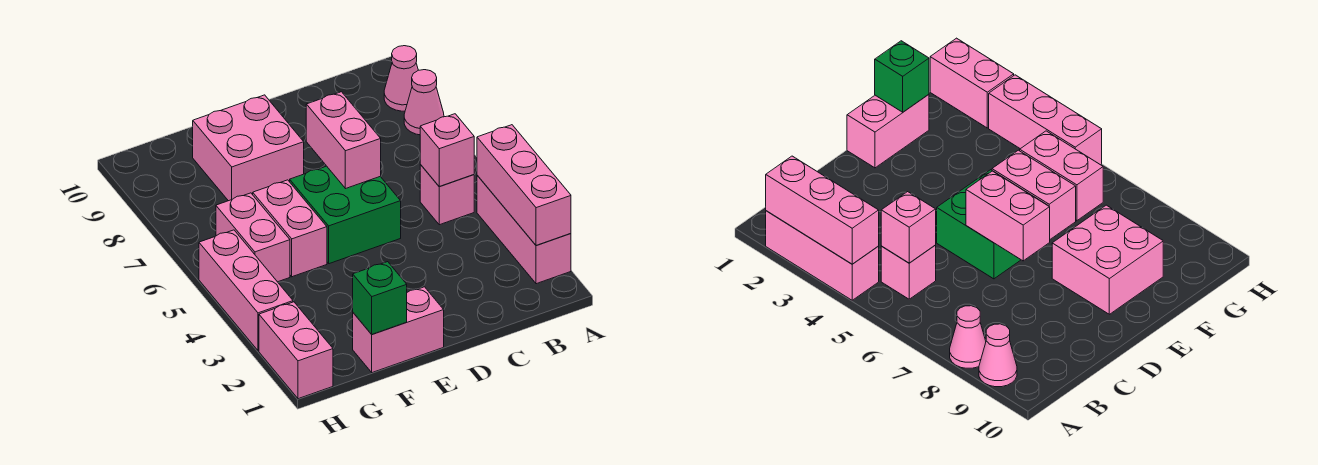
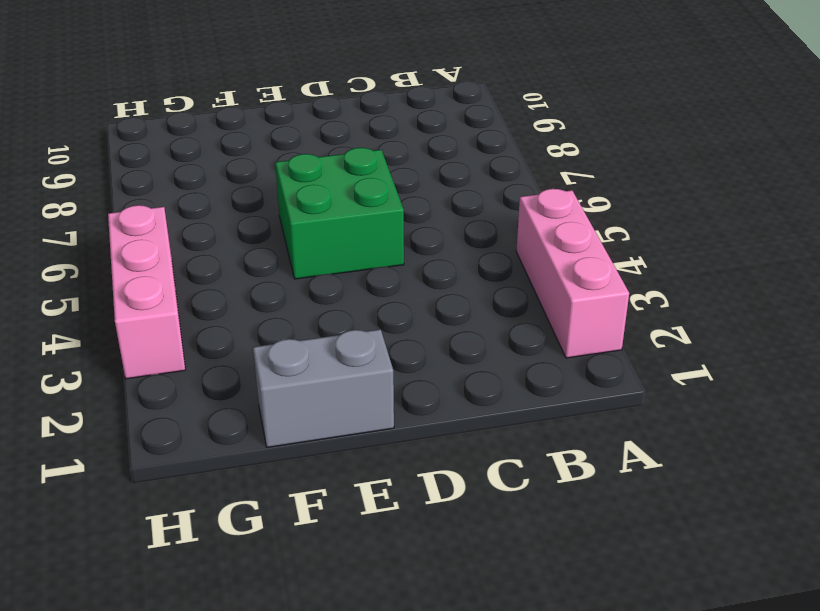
grey 1x2 brick [253,329,394,447] -> pink 1x2 brick [353,287,444,373]
none -> pink 1x1 cone [404,70,444,135]
none -> pink 1x1 cone [384,46,418,111]
none -> pink 1x1 brick [420,165,474,225]

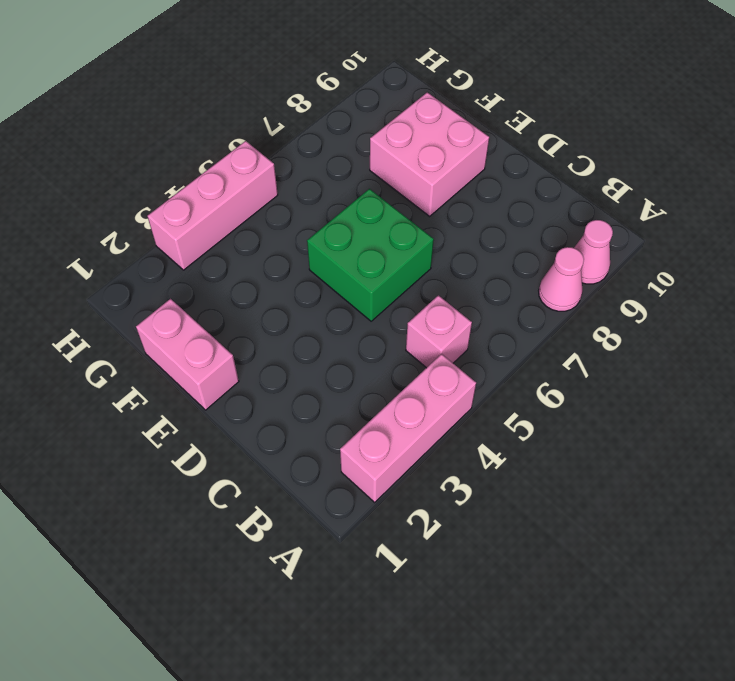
none -> pink 1x2 brick [253,180,327,277]
none -> pink 1x2 brick [216,193,290,282]
none -> pink 1x2 brick [259,302,333,399]

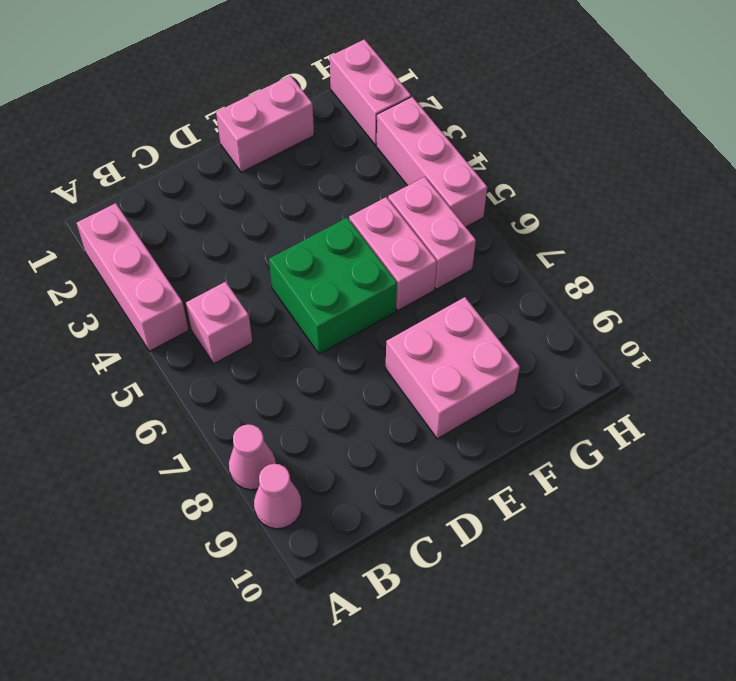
none -> pink 1x3 brick [477,125,571,246]
none -> pink 1x1 brick [420,114,474,187]
none -> pink 1x2 brick [306,92,381,189]

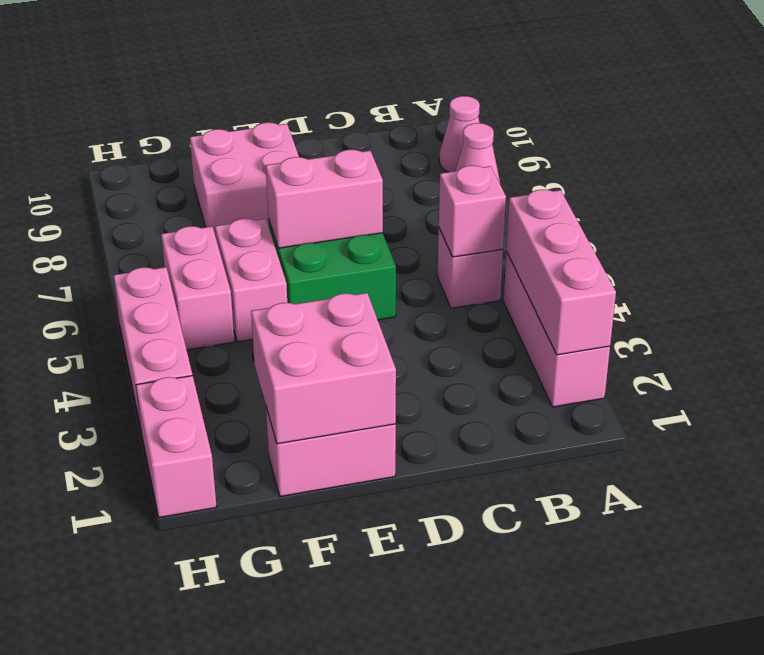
pink 1x2 brick [266,150,383,248] -> pink 1x2 brick turned to [306,92,381,189]
pink 2x2 brick [251,293,396,444] -> green 1x1 brick [353,262,407,334]

